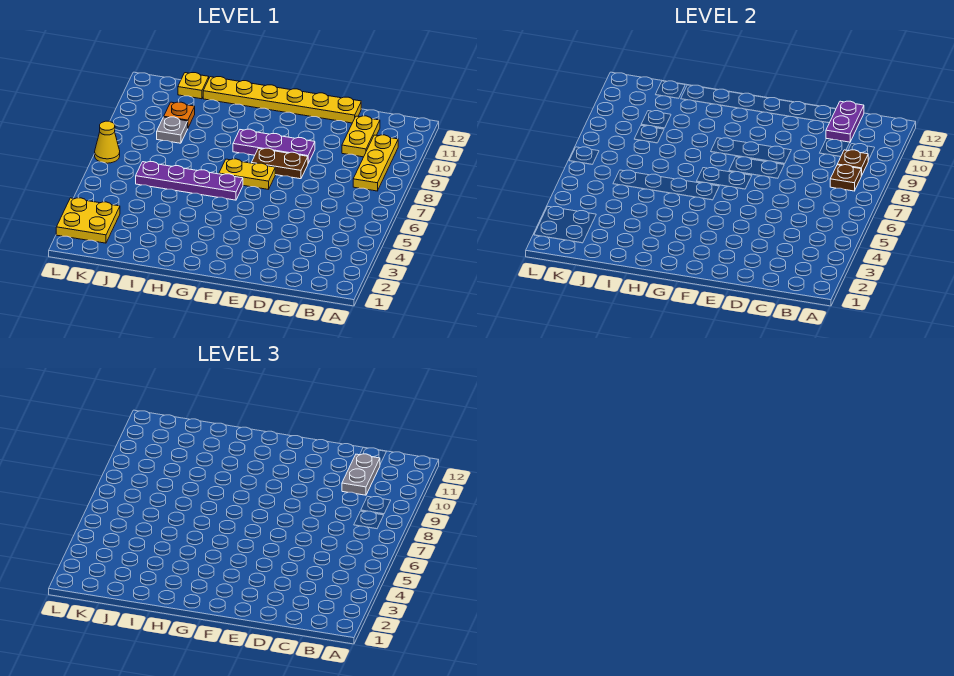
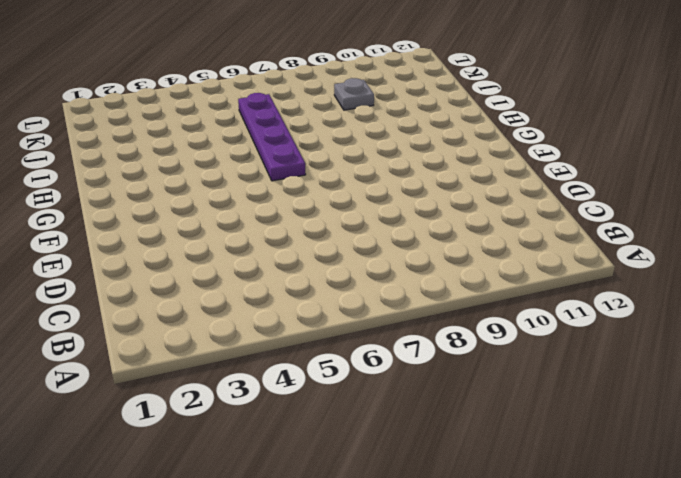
none -> yellow 1x3 plate [353,135,398,191]
none -> yellow 1x2 plate [342,116,380,157]
none -> yellow 1x6 plate [203,77,361,123]

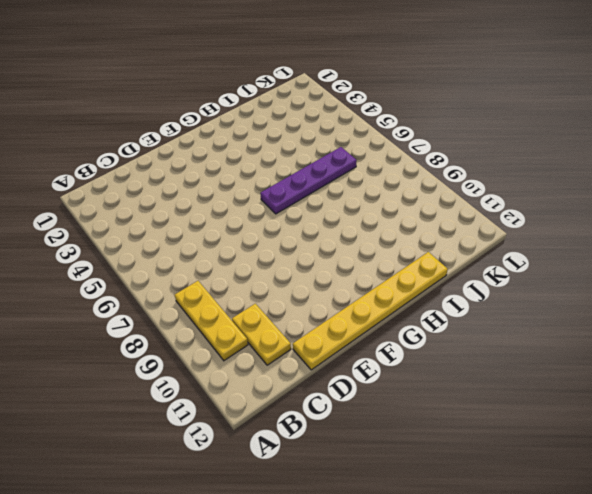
none -> brown 1x2 plate [252,148,308,179]
none -> purple 1x3 plate [233,129,315,163]
none -> yellow 1x2 plate [219,159,275,190]

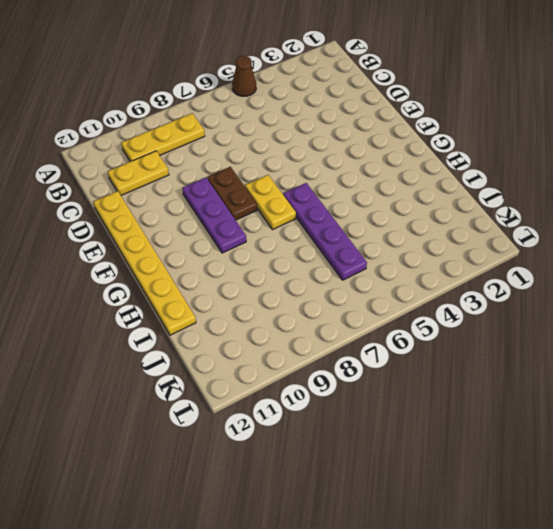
brown 1x1 cone [232,56,256,96] -> none
none -> grey 1x1 plate [157,117,188,143]
none -> orange 1x1 plate [164,102,195,127]
none -> yellow 1x1 plate [178,73,209,99]

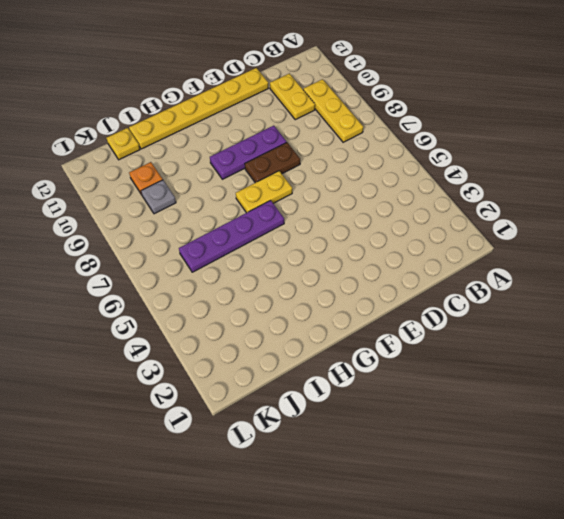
none -> yellow 2x2 plate [56,198,120,243]
none -> yellow 1x1 cone [95,121,120,163]
none -> brown 1x1 plate [830,165,861,191]

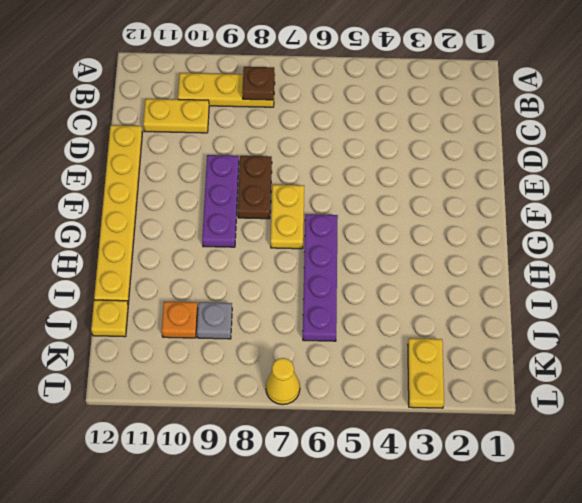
yellow 1x2 plate [408,338,444,408] -> yellow 2x2 plate [56,198,120,243]
none -> brown 1x1 plate [837,150,868,176]
none -> purple 1x2 plate [826,101,864,142]
none -> grey 1x2 plate [342,454,380,495]

